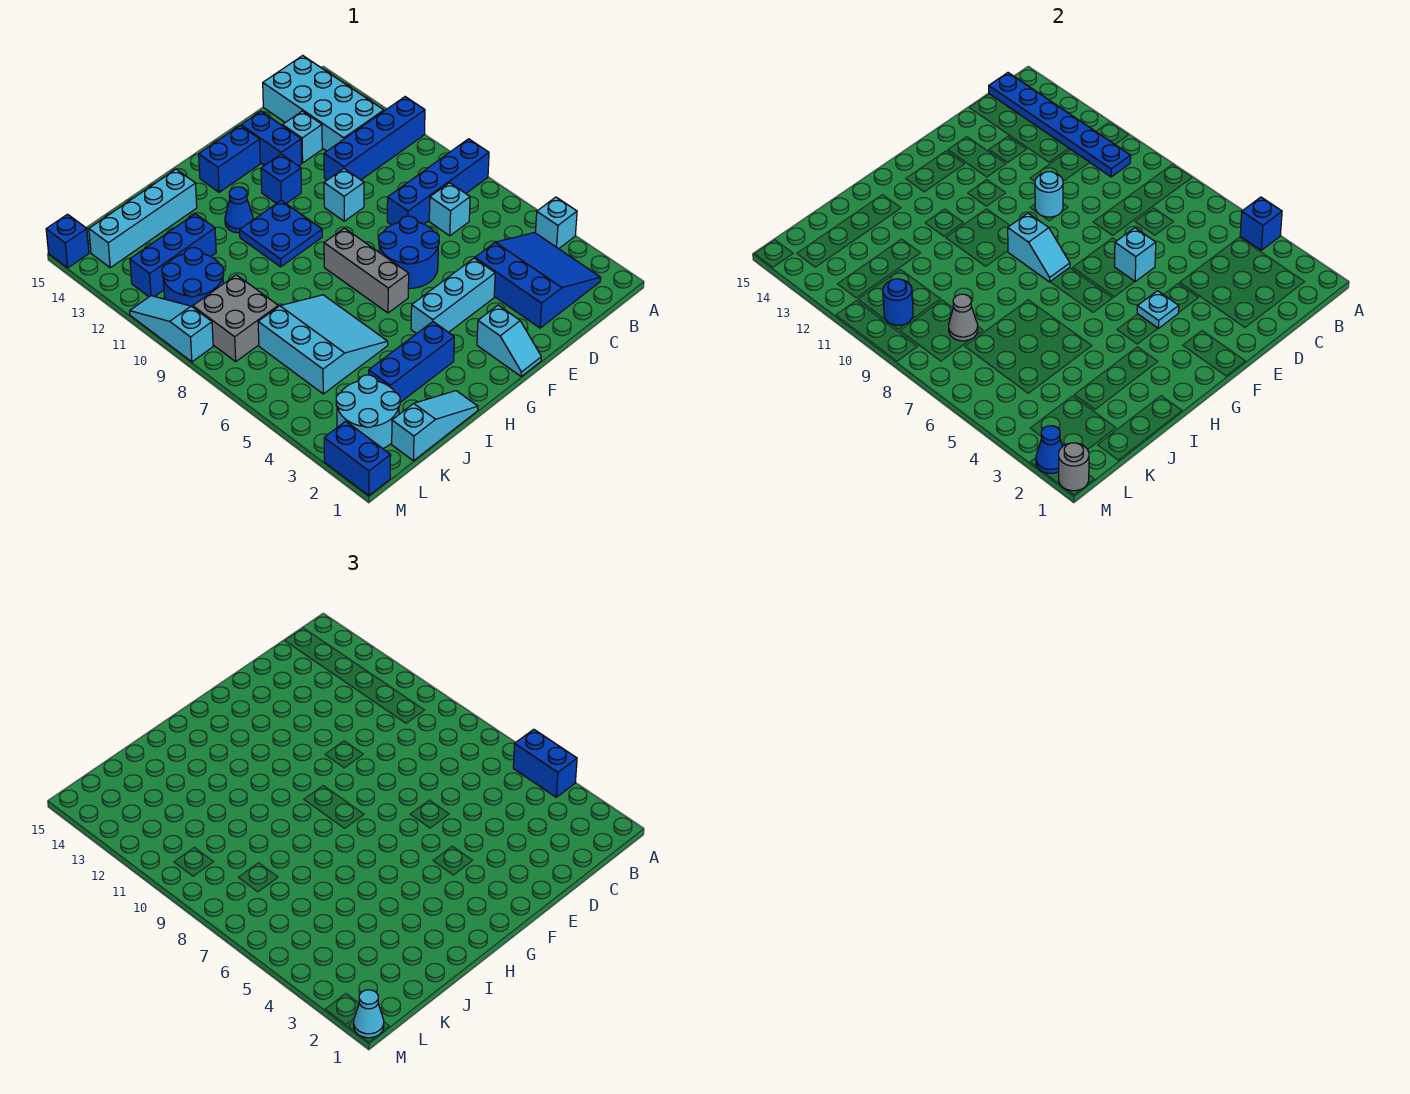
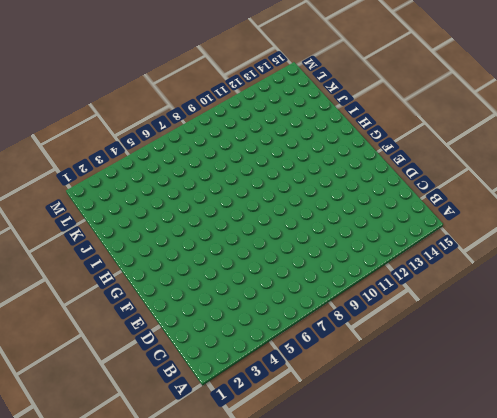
none -> cyan 1x1 brick [535,197,577,249]
none -> blue 1x4 brick [387,139,489,225]
none -> blue 1x4 brick [324,97,425,180]
none -> blue 3x3 slope [475,233,601,328]

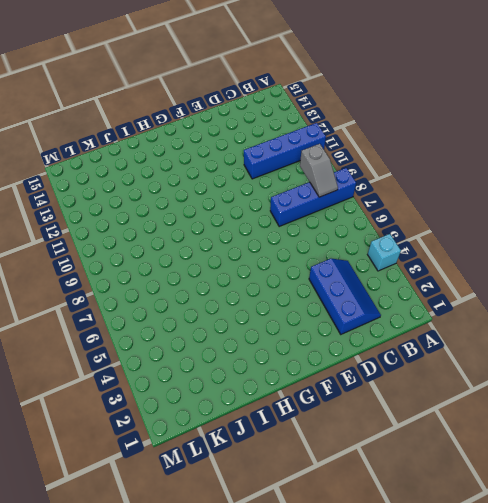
grey 1x2 slope [300,144,338,197] -> none
blue 2x3 slope [309,259,381,334] -> blue 3x3 slope [475,233,601,328]
none -> cyan 2x4 brick [263,56,384,151]
none -> cyan 1x1 brick [429,183,470,236]
none -> cyan 1x1 brick [283,111,322,163]
none -> cyan 1x3 brick [411,258,495,334]

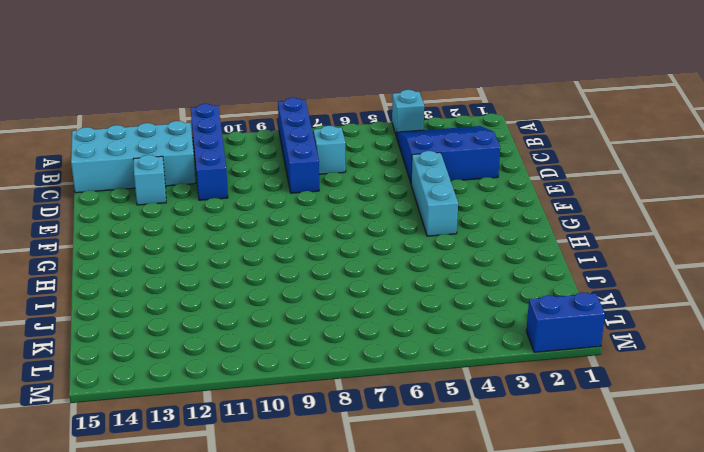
none -> blue 2x2 round brick [379,216,439,289]
none -> cyan 1x1 brick [324,169,364,221]
none -> blue 1x2 brick [241,111,302,166]
none -> cyan 1x2 slope [477,305,541,376]

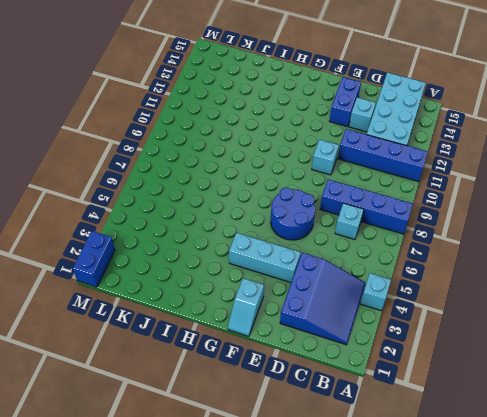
none -> blue 1x1 brick [261,154,301,204]
none -> blue 1x2 brick [199,126,260,192]
none -> grey 1x3 brick [324,228,409,313]
none -> blue 2x2 plate [240,200,322,267]

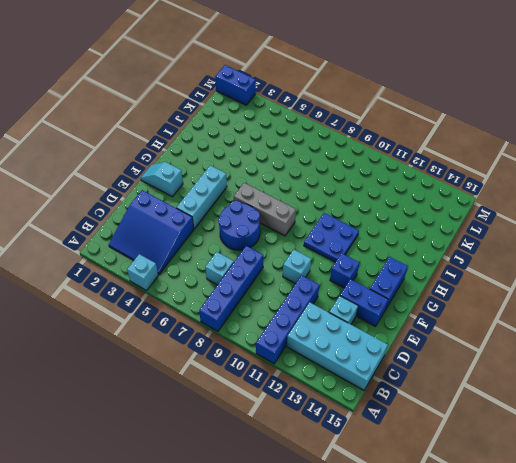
none -> blue 1x3 brick [369,322,454,402]
none -> blue 1x1 cone [225,187,253,233]
none -> cyan 1x3 slope [392,391,478,461]
none -> cyan 3x3 slope [258,295,388,394]

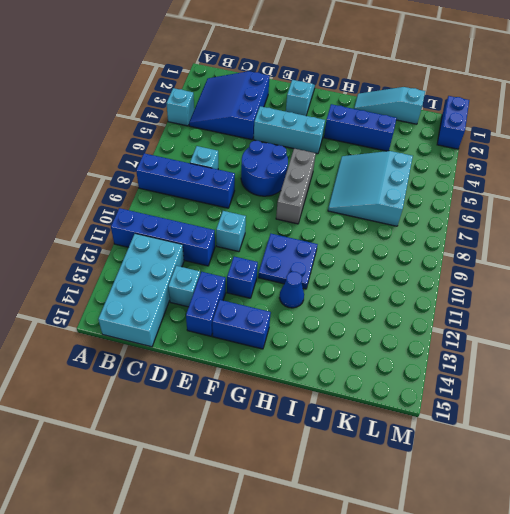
none -> cyan 1x4 brick [89,169,197,268]
none -> blue 1x3 brick [130,214,216,297]
none -> cyan 2x2 round brick [336,375,400,448]
none -> grey 2x2 brick [193,275,278,361]

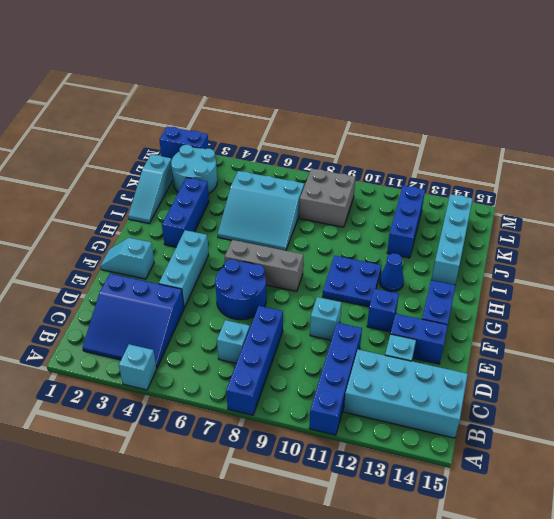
none -> blue 2x2 round brick [162,248,224,307]
none -> cyan 1x3 slope [130,296,213,362]
none -> blue 1x1 brick [46,214,89,268]
none -> blue 1x1 brick [1240,197,1282,250]

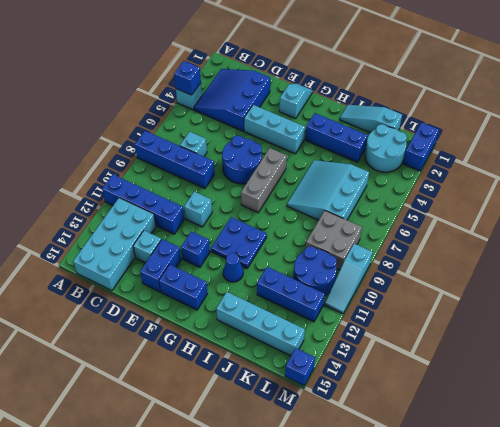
none -> blue 1x6 plate [989,73,1131,177]
none -> cyan 1x1 brick [1114,228,1156,281]
none -> cyan 1x1 round brick [1035,172,1063,217]
none -> cyan 1x1 plate [1137,291,1179,328]

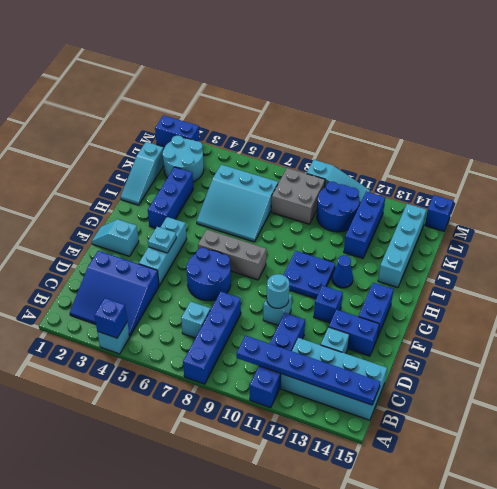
none -> cyan 1x1 brick [1114,228,1156,281]
none -> cyan 1x2 slope [1008,213,1070,282]
none -> grey 1x1 cone [949,294,978,341]
none -> blue 1x1 round brick [883,279,913,325]

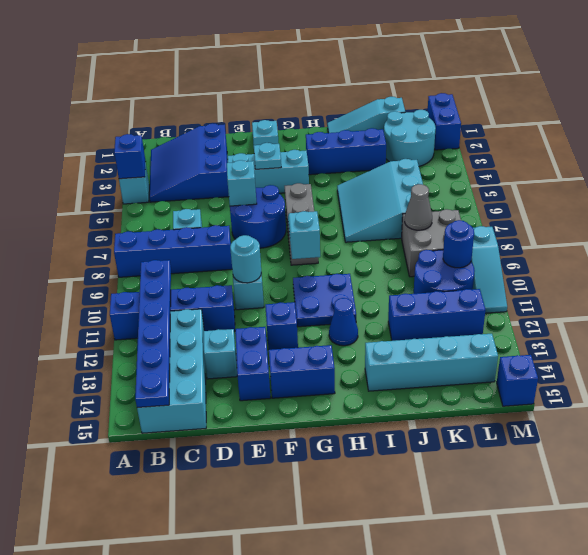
none -> grey 1x1 round brick [1059,443,1089,491]
none -> blue 1x1 cone [1036,426,1063,473]
none -> blue 1x2 brick [513,729,577,797]
none -> cyan 1x1 cone [354,990,384,1038]

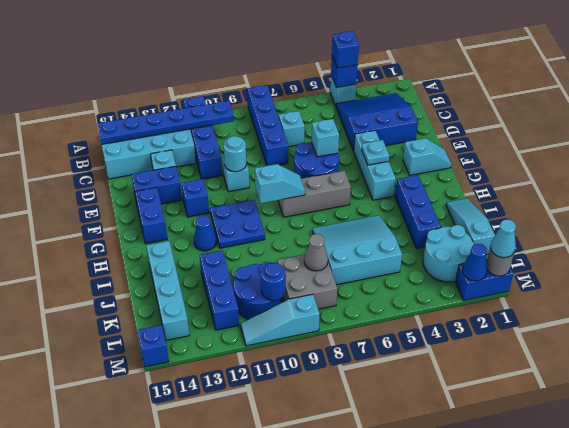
blue 1x1 brick [332,31,359,68] -> blue 1x2 brick [513,729,577,797]

